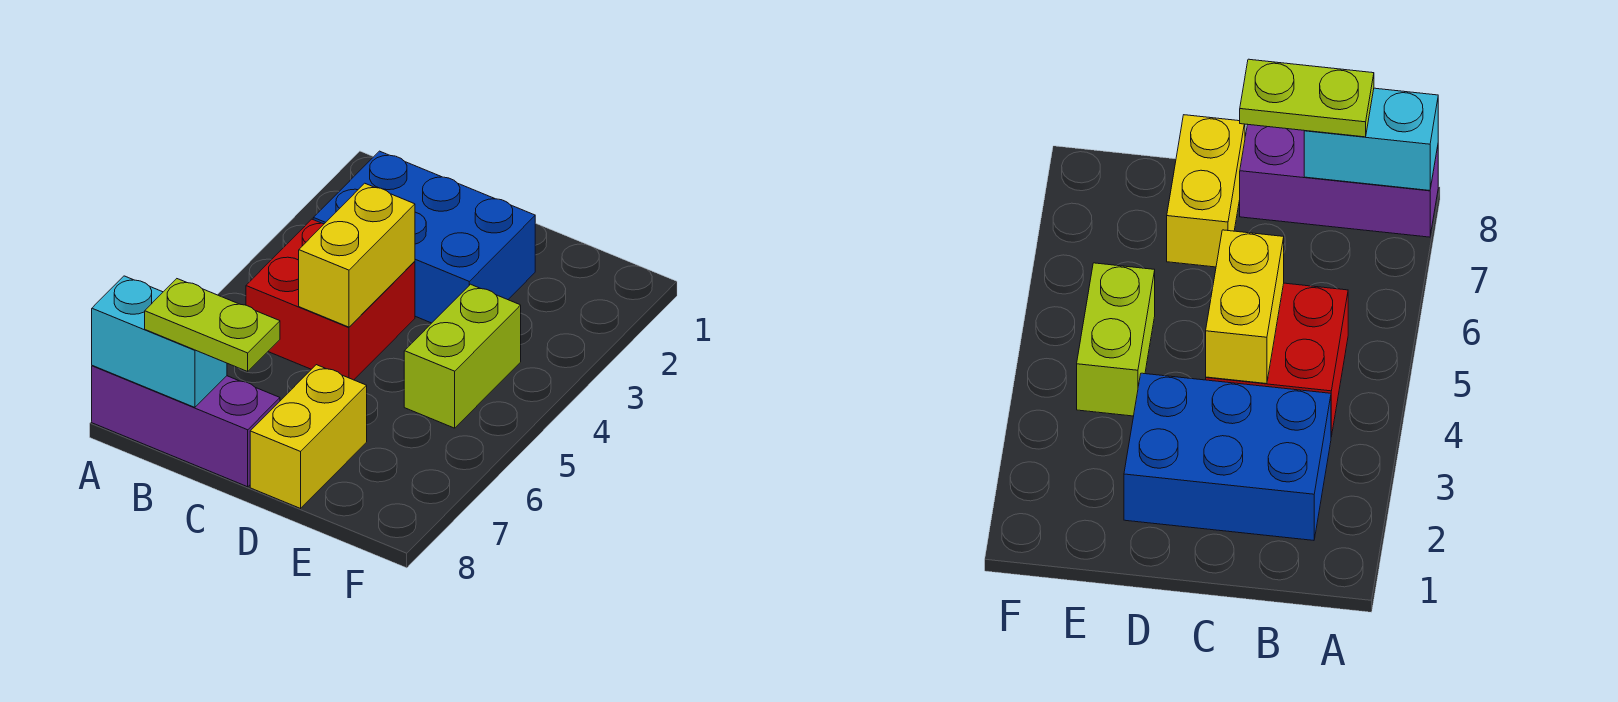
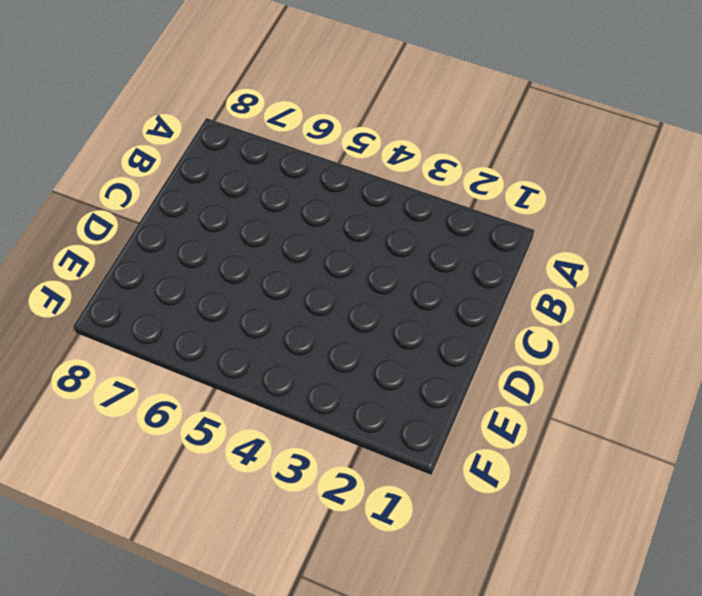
none -> purple 1x3 brick [92,366,280,487]
none -> blue 2x3 brick [313,151,535,323]

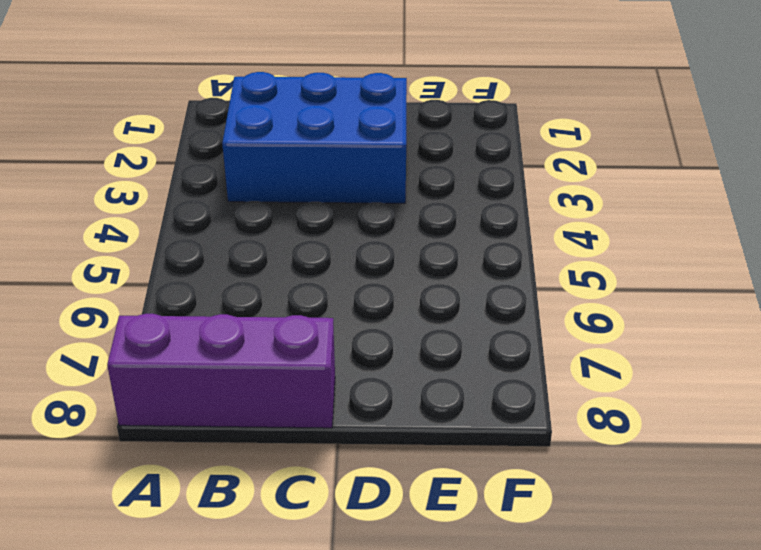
none -> red 2x2 brick [246,219,415,380]
none -> yellow 1x2 brick [250,365,367,508]

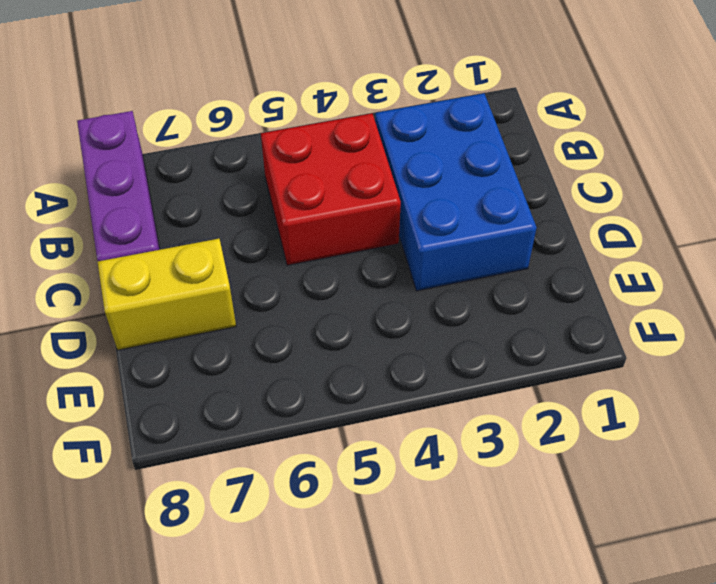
none -> lime 1x2 brick [404,284,521,428]
none -> cyan 1x2 brick [92,276,227,407]

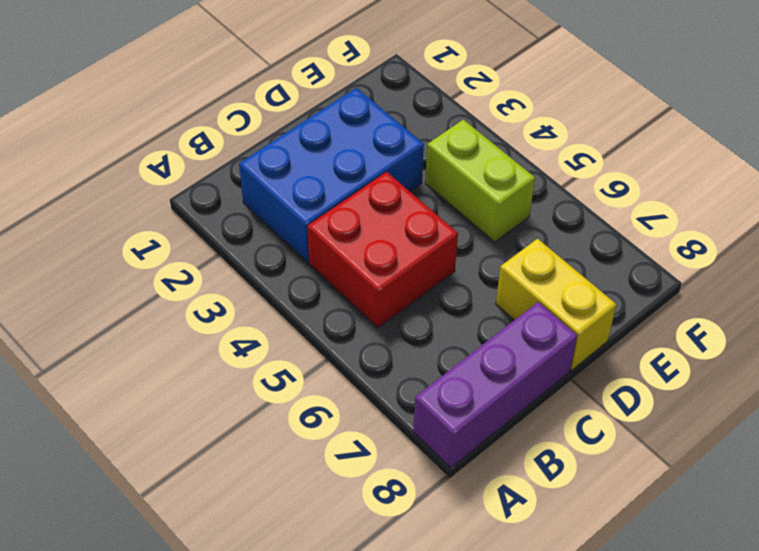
none -> cyan 1x2 brick [92,276,227,407]
none -> yellow 1x2 brick [299,183,415,327]

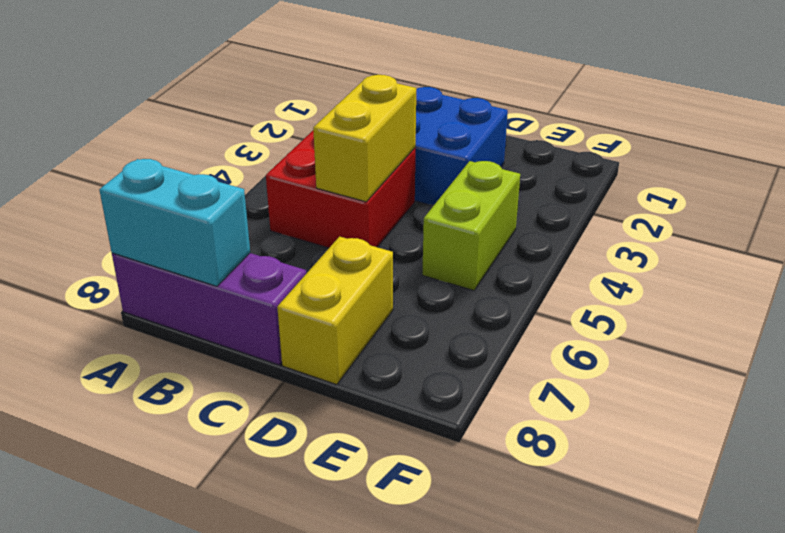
none -> lime 1x2 plate [145,279,280,371]

